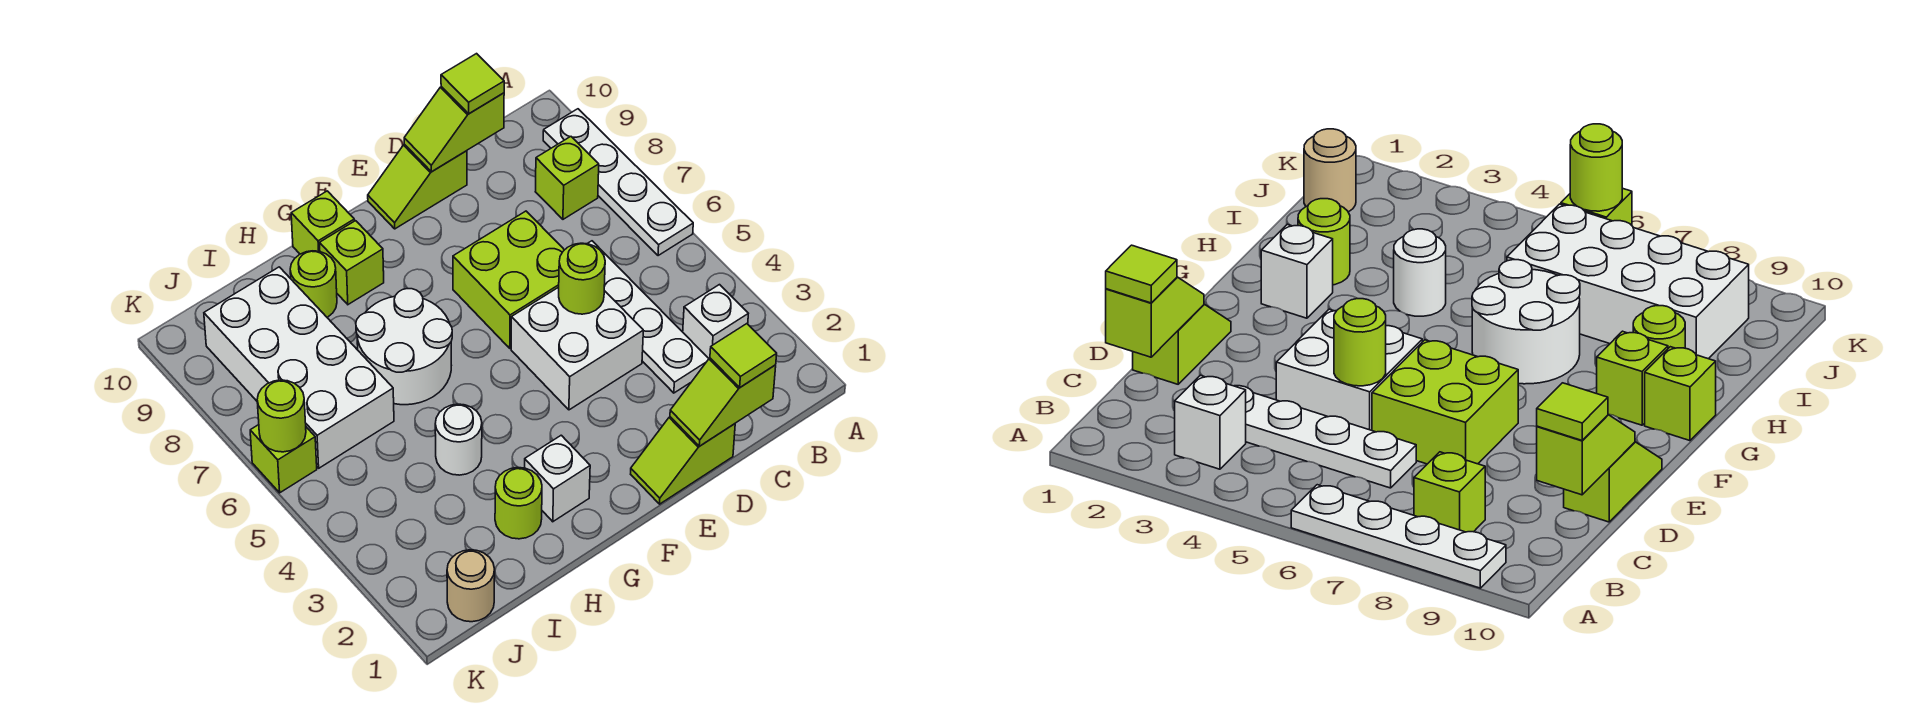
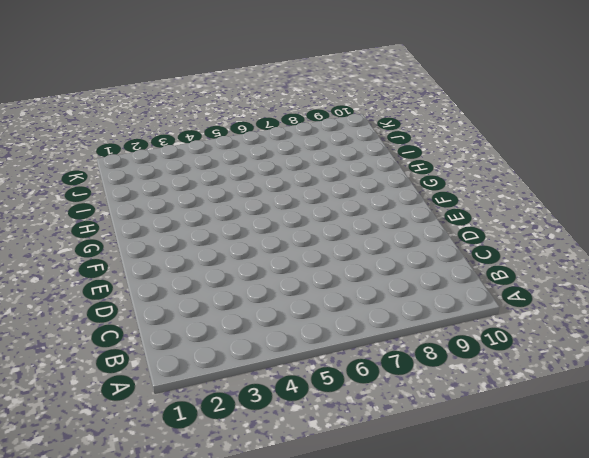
none -> white 1x4 plate [543,109,693,256]
none -> white 1x1 brick [683,285,748,358]
none -> lime 1x1 brick [535,137,599,219]

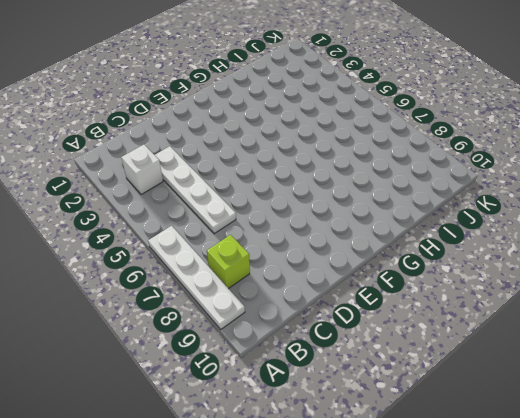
none -> lime 1x2 slope [631,417,735,504]
none -> white 2x2 brick [511,287,643,410]
none -> lime 2x2 brick [453,211,564,348]

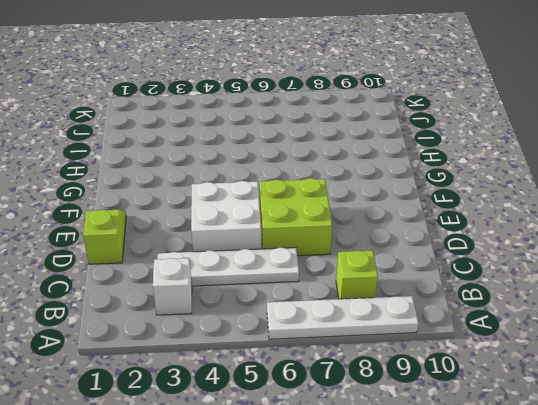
none -> lime 1x2 slope [368,144,467,229]
none -> white 1x1 brick [524,435,590,522]
none -> white 2x2 round brick [356,289,452,405]

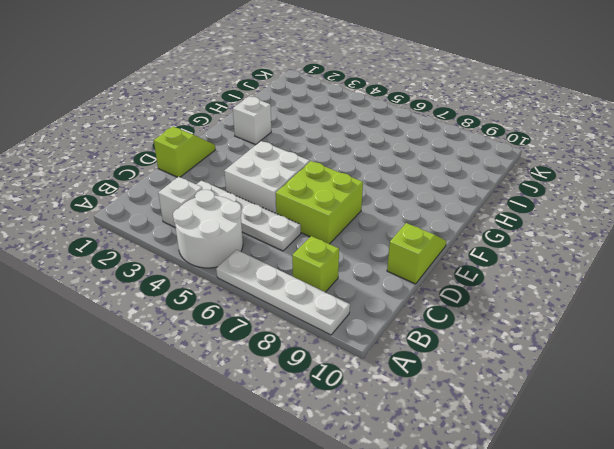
white 2x2 round brick [173,190,243,268] -> white 2x2 round brick moved to [356,289,452,405]
none -> lime 1x1 brick [320,221,384,304]
none -> lime 1x1 brick [291,191,354,254]
none -> lime 1x1 round brick [495,468,542,539]

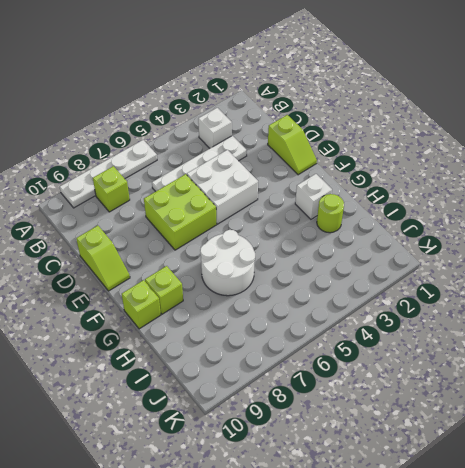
none -> white 1x1 round brick [435,404,482,475]
none -> lime 1x1 round brick [290,251,337,317]
none -> white 2x4 brick [204,267,394,468]

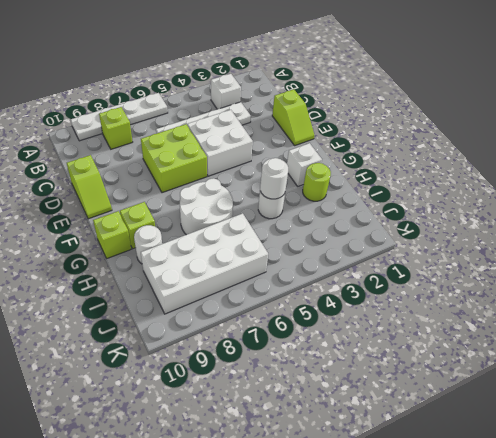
white 1x1 round brick [260,158,288,199] -> none
white 1x1 round brick [134,225,162,264] -> lime 1x1 round brick [290,251,337,317]
none -> tan 1x1 round brick [447,550,495,622]
none -> lime 1x1 brick [250,425,317,493]
none -> lime 1x2 slope [670,358,776,446]

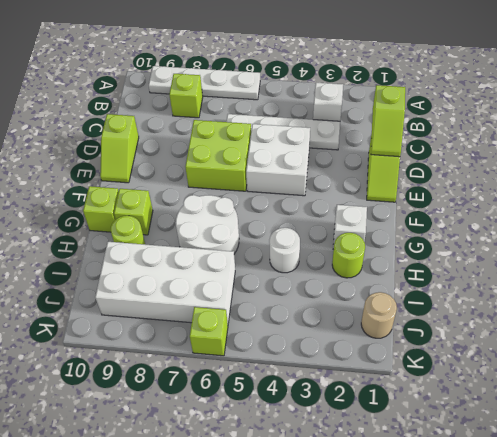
none -> lime 1x2 slope [404,87,504,172]
none -> lime 1x1 round brick [559,243,605,314]
none -> lime 1x1 round brick [257,380,306,452]

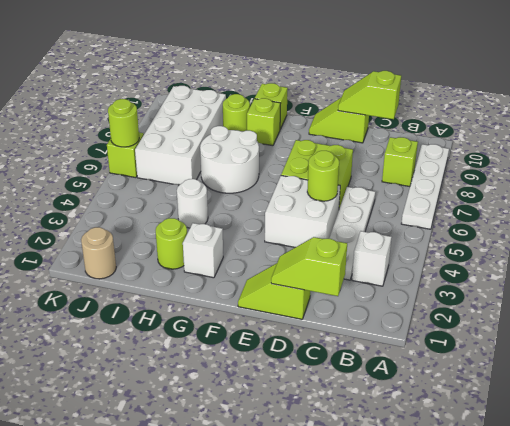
none -> lime 1x1 tile [710,324,777,387]
none -> lime 1x1 tile [441,54,504,114]

